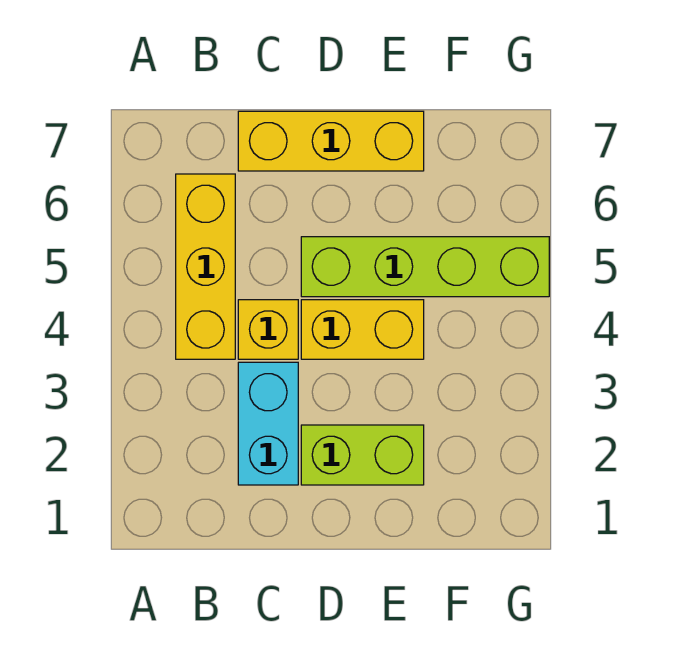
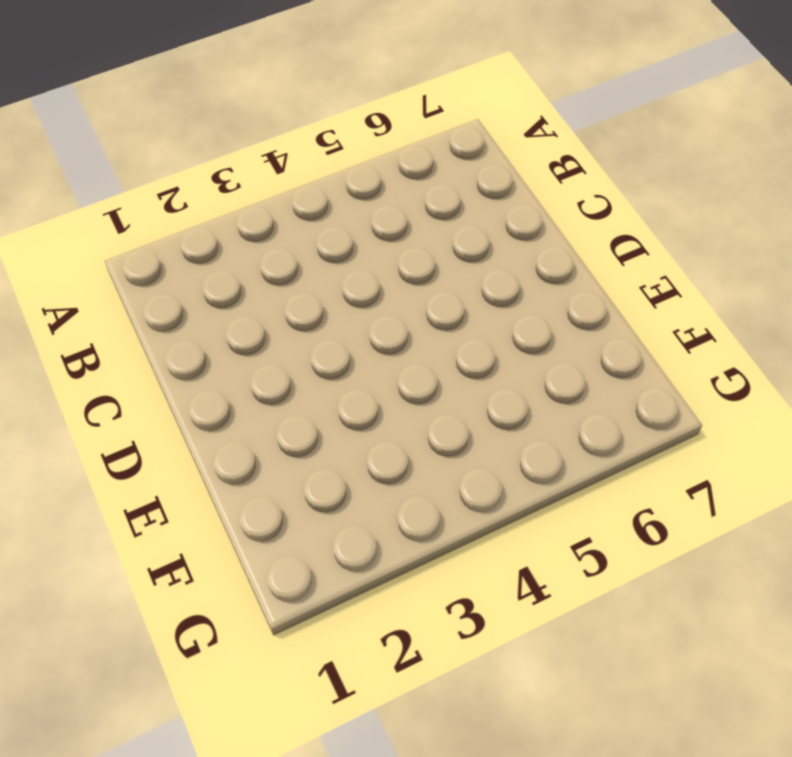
none -> yellow 1x3 brick [176,174,235,359]
none -> cyan 1x2 brick [238,362,298,485]

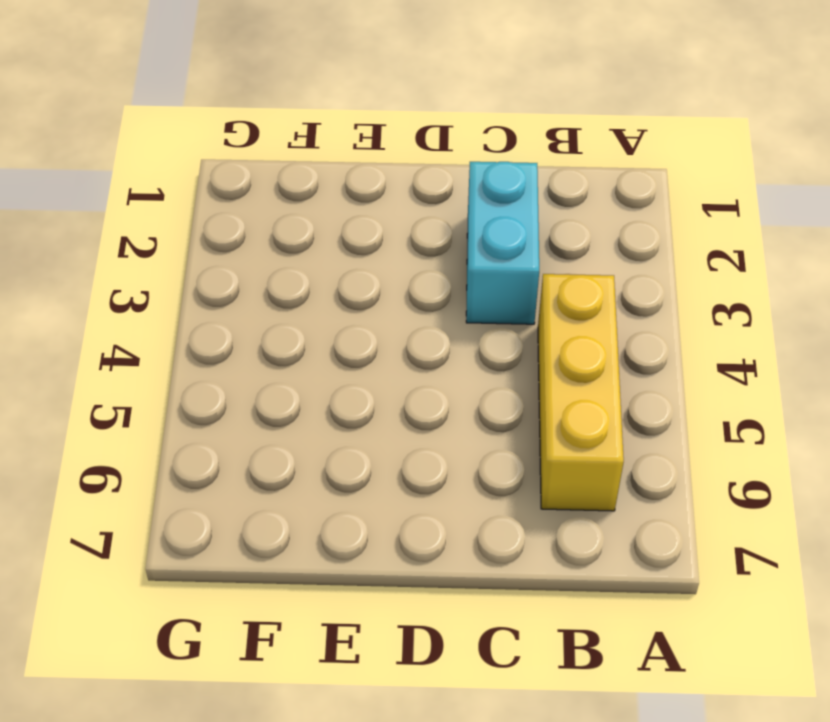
none -> yellow 1x1 brick [238,300,298,359]
none -> yellow 1x3 brick [238,111,424,171]

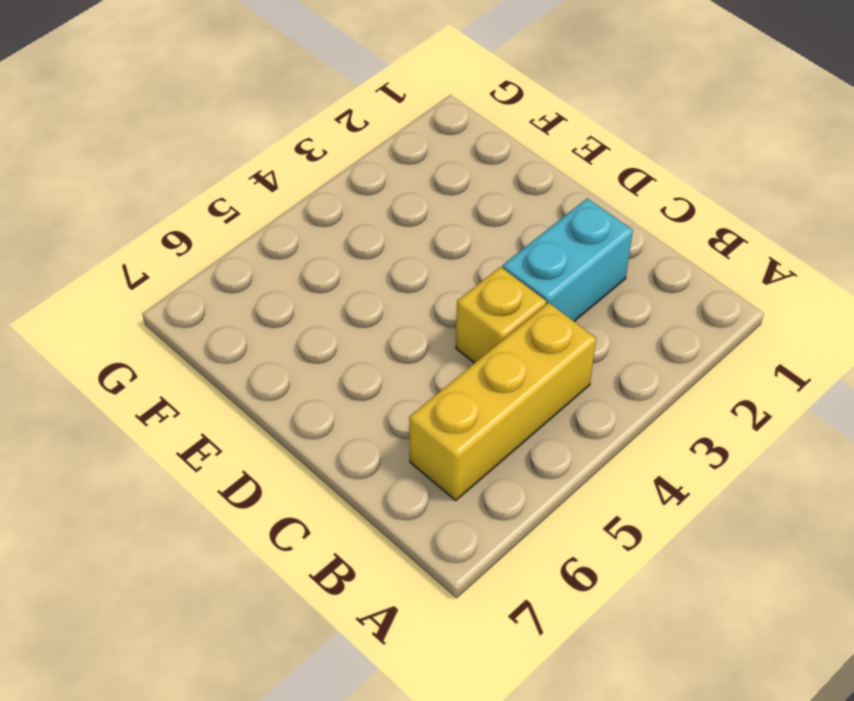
none -> yellow 1x3 brick [238,111,424,171]
none -> lime 1x2 brick [301,425,424,485]

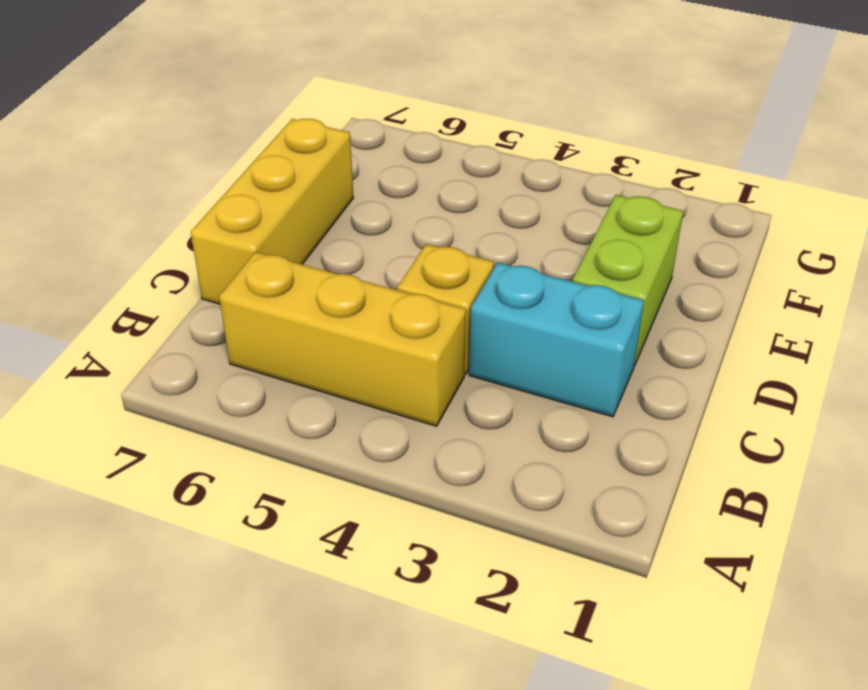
none -> yellow 1x2 brick [301,300,424,359]
none -> lime 1x4 brick [301,237,549,297]

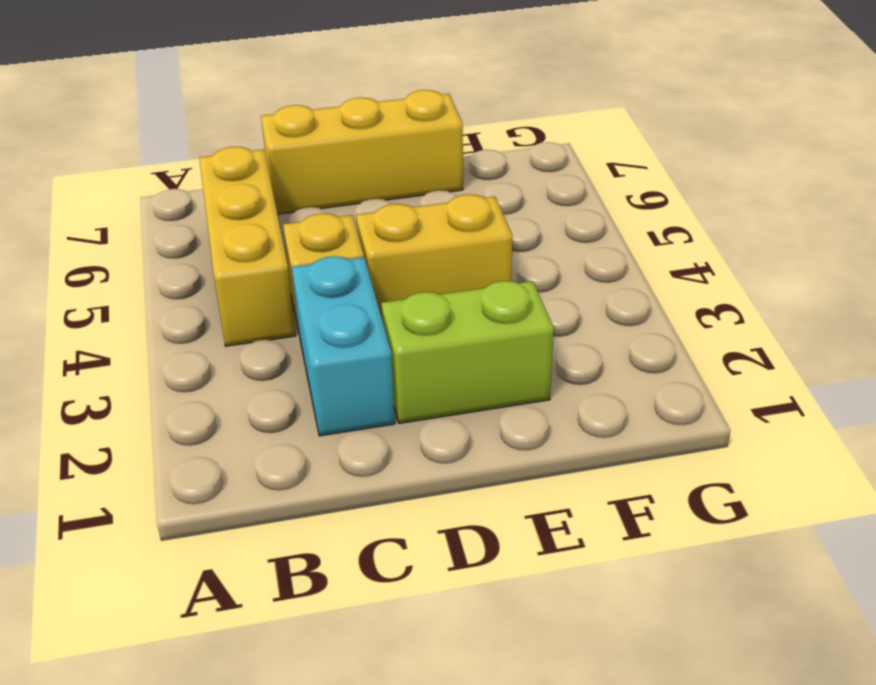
none -> lime 1x4 brick [301,237,549,297]

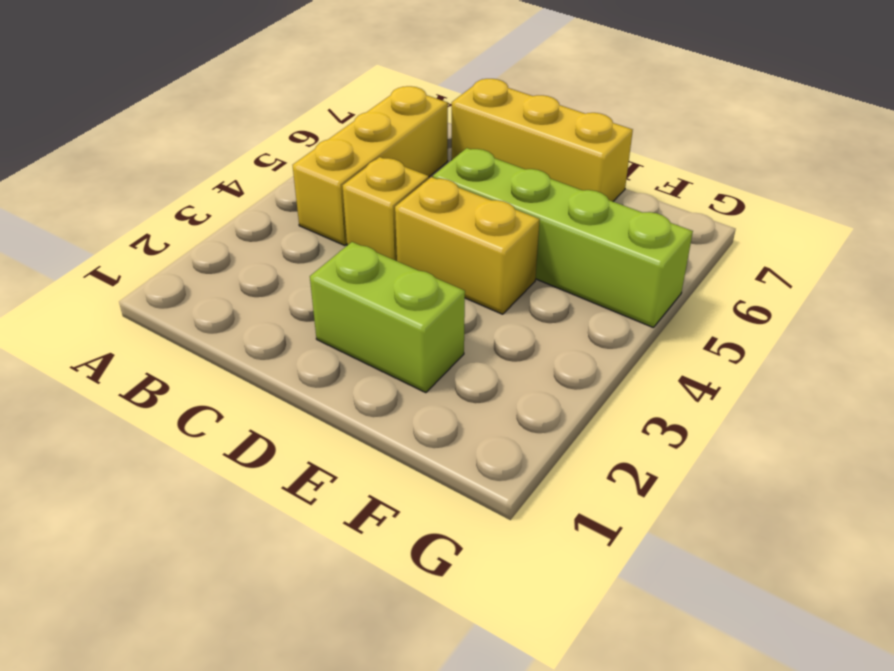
none -> cyan 1x2 brick [238,362,298,485]

